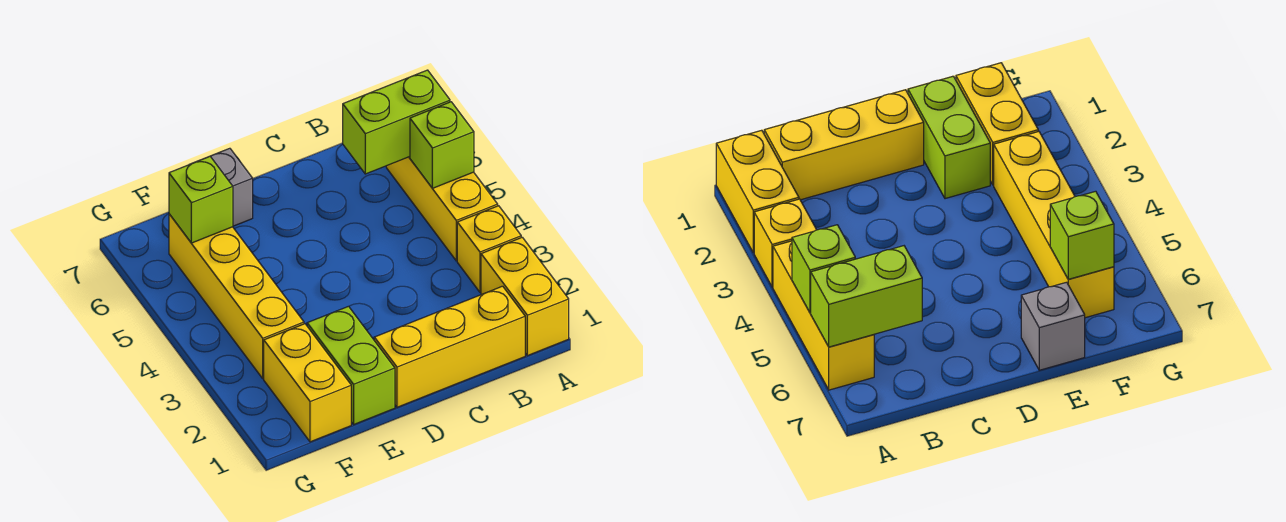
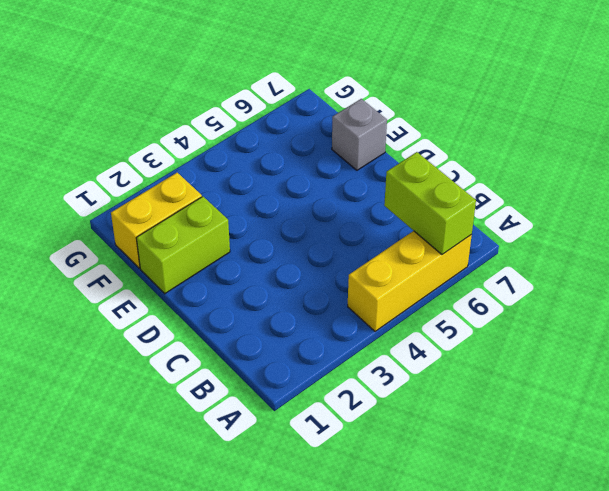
none -> yellow 1x2 brick [481,237,569,356]
none -> yellow 1x1 brick [457,206,521,292]

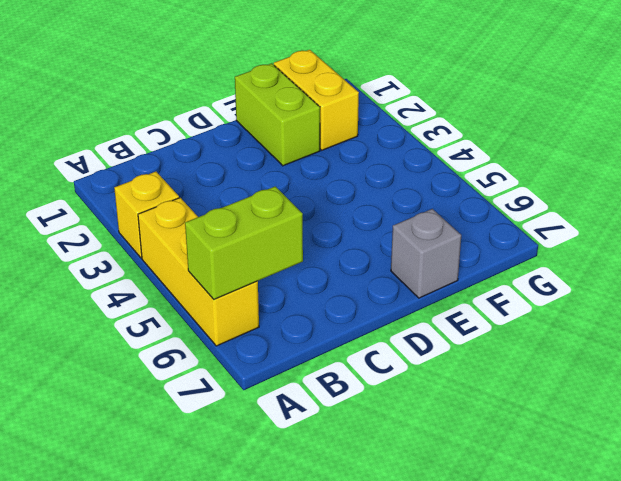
none -> yellow 1x2 brick [481,237,569,356]
none -> yellow 1x3 brick [374,286,525,407]

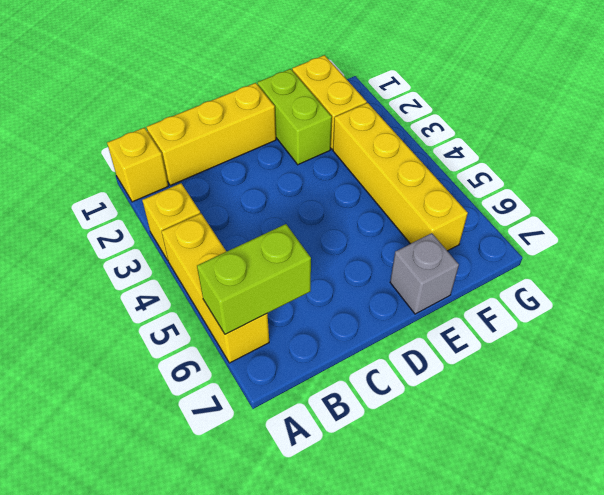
yellow 1x1 brick [107,128,168,202] -> yellow 1x2 brick [481,237,569,356]
none -> lime 1x1 brick [410,102,474,188]
none -> lime 1x1 brick [169,156,233,243]

